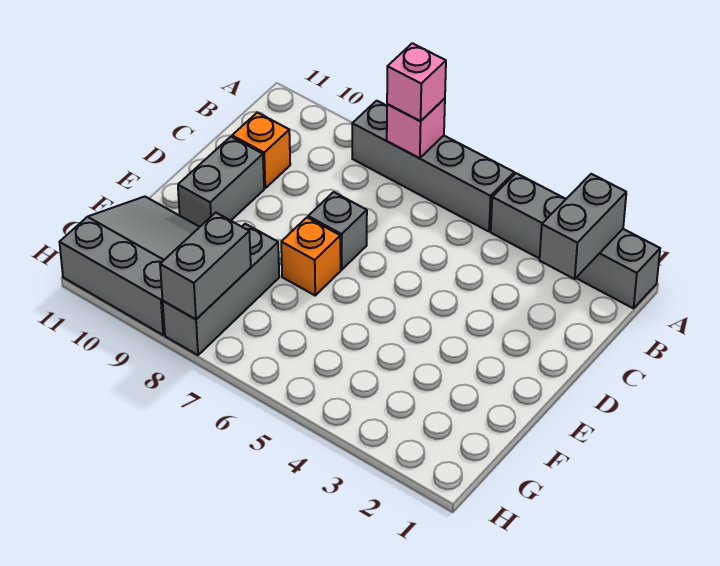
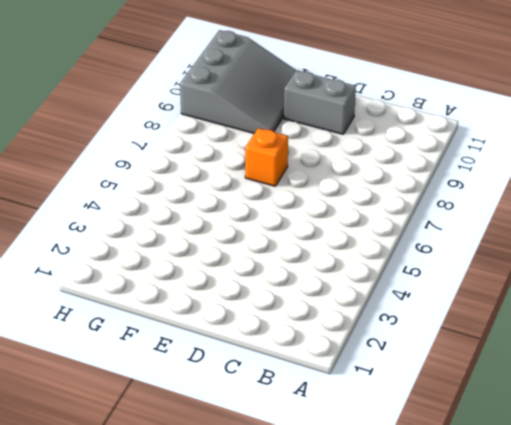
none -> grey 1x4 brick [491,173,660,308]
none -> grey 1x4 brick [352,101,514,231]
none -> orange 1x1 brick [232,113,290,188]

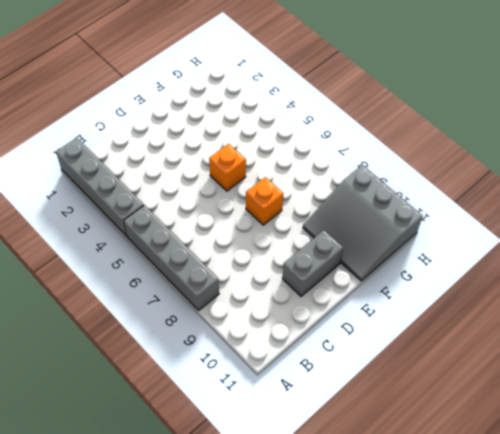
orange 1x1 brick [209,144,246,191] -> orange 1x1 brick moved to [232,113,290,188]
none -> grey 1x1 brick [308,192,367,270]
none -> grey 1x3 brick [163,224,279,355]
none -> grey 1x2 brick [540,174,626,279]

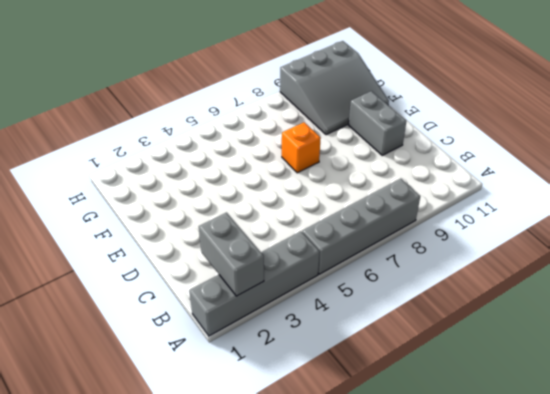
none -> orange 1x1 brick [232,113,290,188]
none -> grey 1x1 brick [308,192,367,270]
none -> grey 1x3 brick [163,224,279,355]

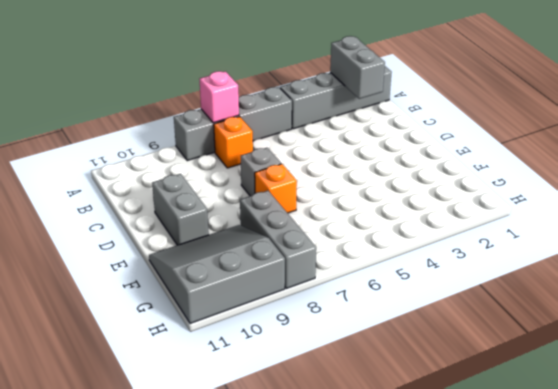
orange 1x1 brick [214,117,253,168] -> orange 1x1 brick moved to [232,113,290,188]
none -> grey 1x2 brick [160,213,251,319]
none -> pink 1x1 brick [387,43,446,121]

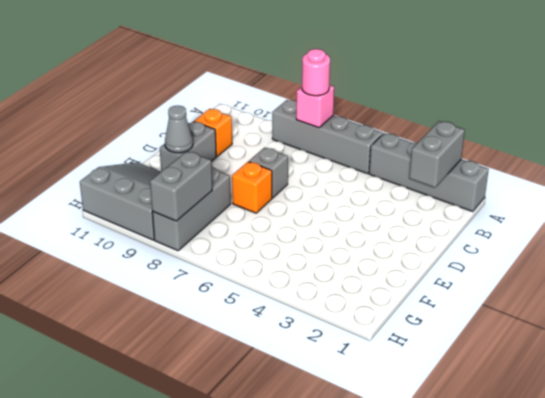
pink 1x1 round brick [302,49,330,96] -> pink 1x1 brick [387,43,446,121]
grey 1x1 cone [165,106,193,153] -> none

